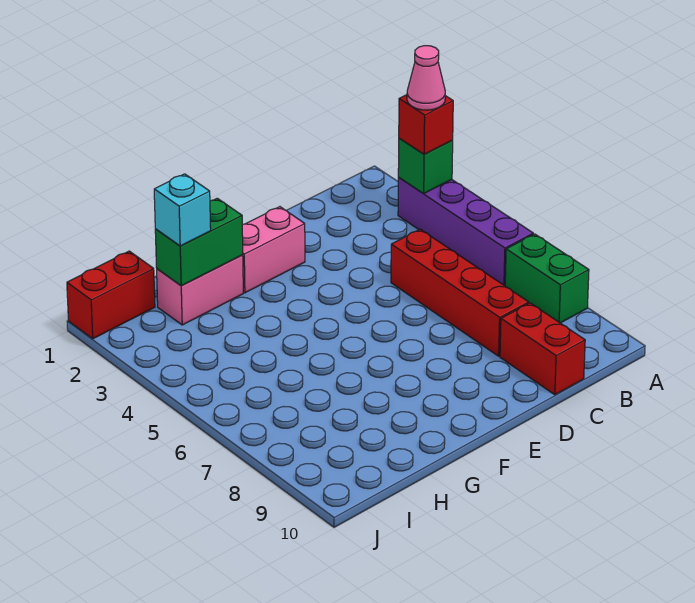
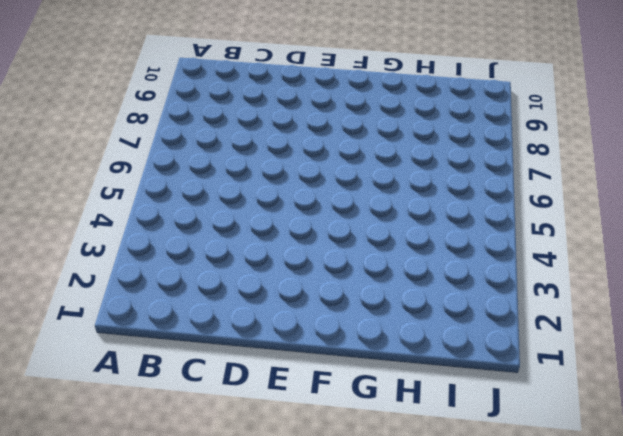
none -> purple 1x4 brick [398,178,533,286]
none -> green 1x2 brick [505,234,589,323]
none -> red 1x4 brick [391,229,529,356]

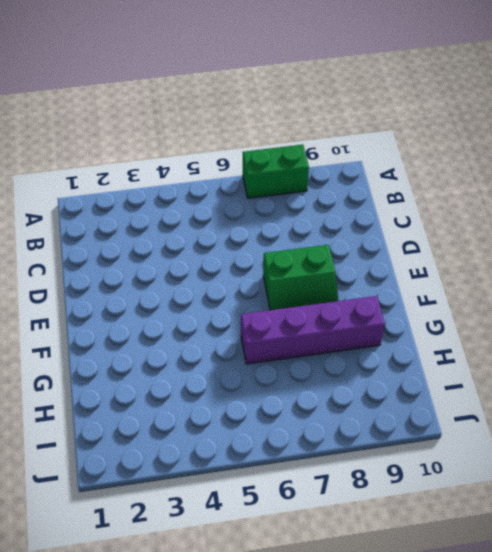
green 2x2 slope [263,245,338,310] -> none
purple 1x4 brick [241,296,385,364] -> purple 1x4 brick moved to [398,178,533,286]
none -> red 1x4 brick [391,229,529,356]
none -> red 1x2 brick [500,303,585,395]
none -> pink 1x2 brick [242,207,305,293]

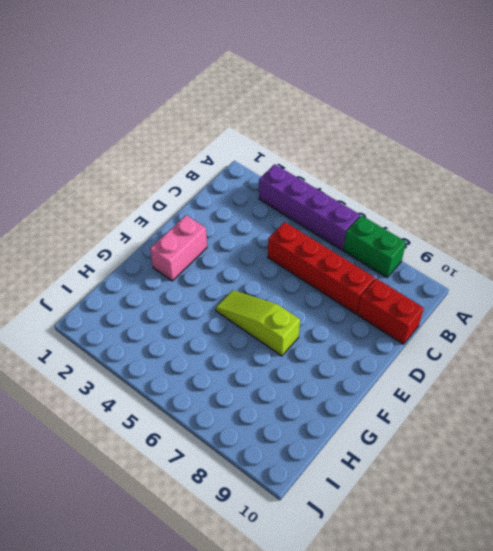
lime 1x3 slope [216,290,300,356] -> none
none -> pink 1x2 brick [157,255,243,325]
none -> red 1x2 brick [67,251,155,339]
none -> green 1x1 brick [398,138,453,194]

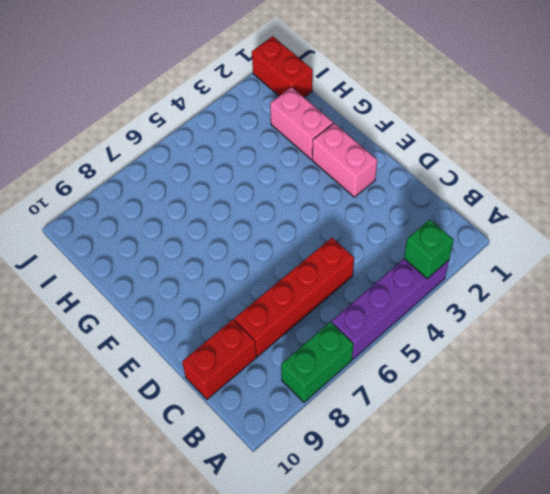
none -> green 1x2 brick [155,198,243,286]
none -> red 1x1 brick [399,95,453,154]
none -> cyan 1x1 brick [154,174,211,246]

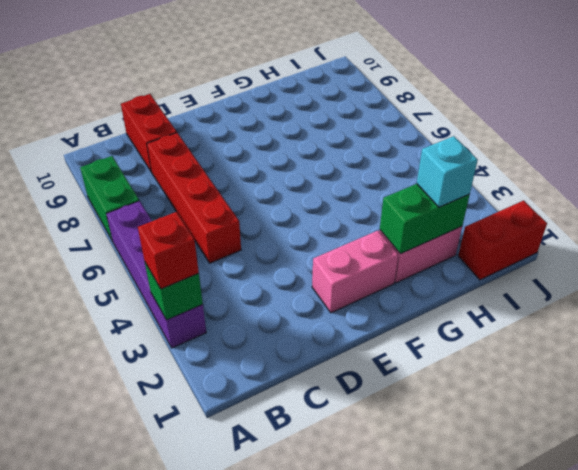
none -> pink 1x1 cone [407,46,445,110]

